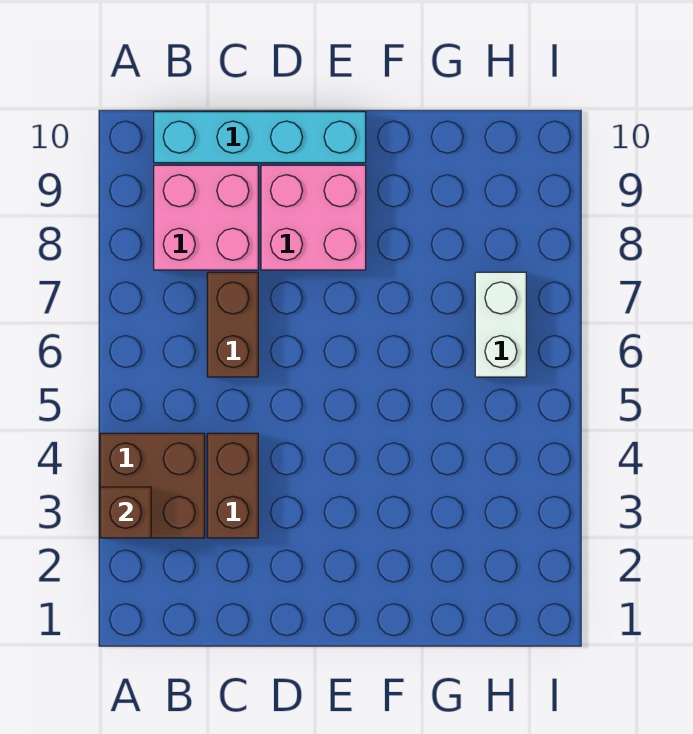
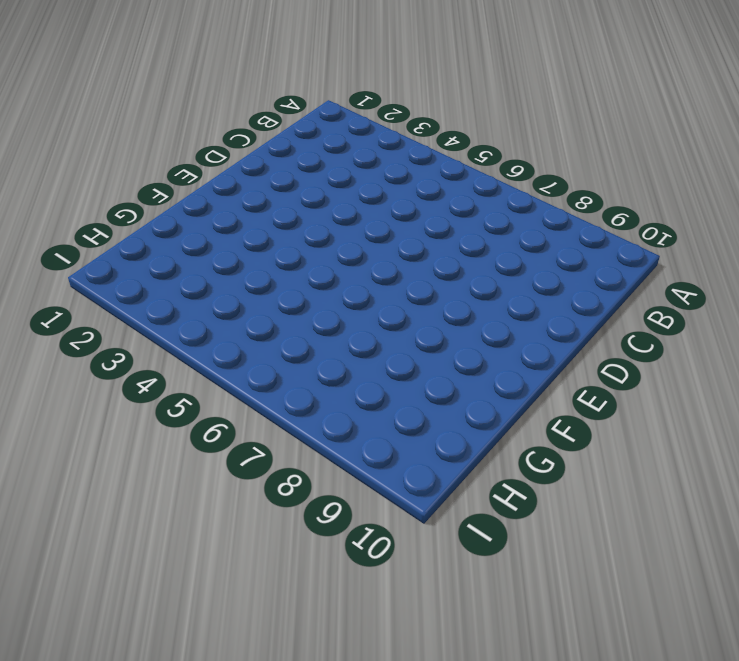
none -> brown 2x2 brick [100,433,205,538]
none -> pink 2x2 brick [154,165,258,270]

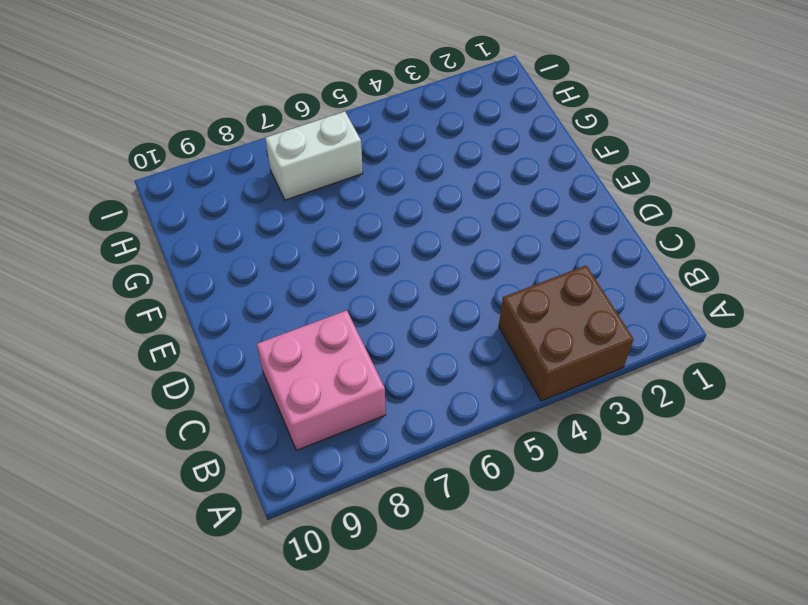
none -> cyan 1x4 brick [154,112,366,163]
none -> brown 1x2 brick [207,433,258,538]

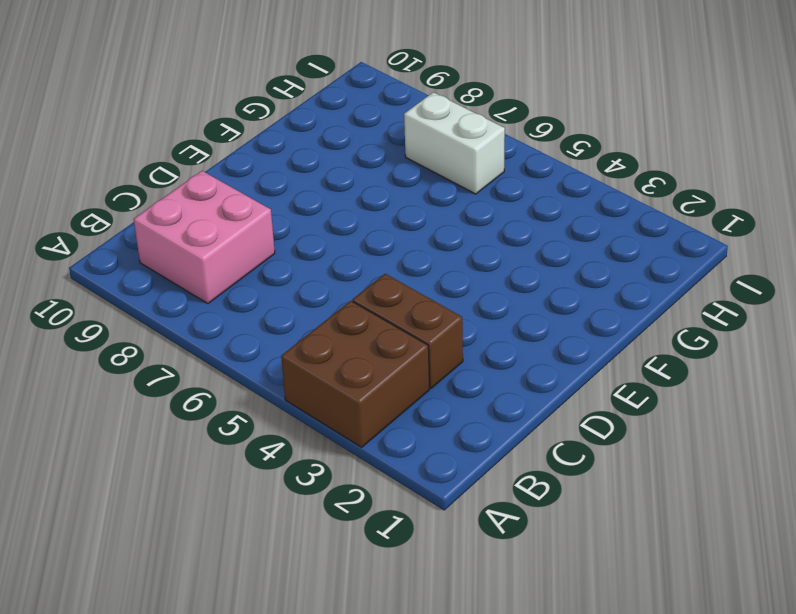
none -> cyan 1x4 brick [154,112,366,163]
none -> brown 1x2 brick [207,272,258,377]

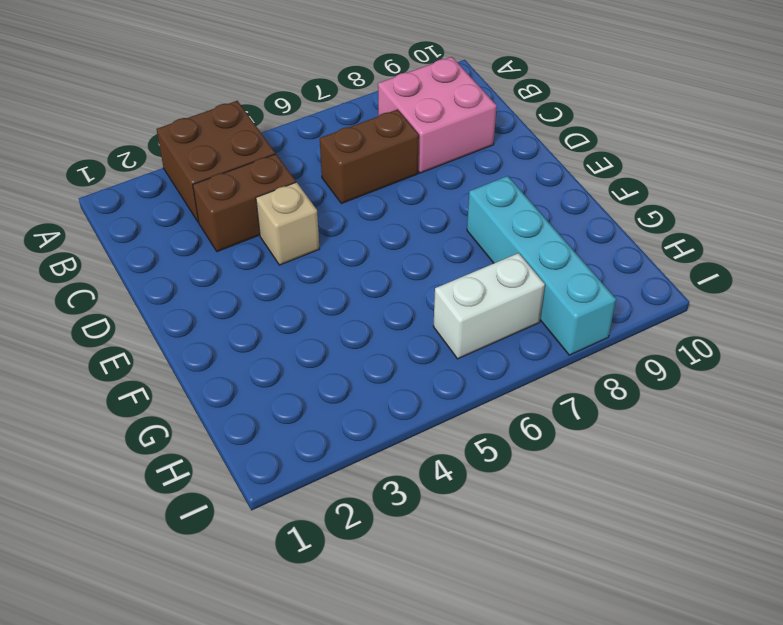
tan 1x1 brick [256,182,319,265] -> none
cyan 1x4 brick [467,176,616,355] -> cyan 1x4 brick moved to [154,112,366,163]
none -> pink 2x2 brick [261,165,366,270]
none -> brown 1x1 brick [100,487,151,538]

